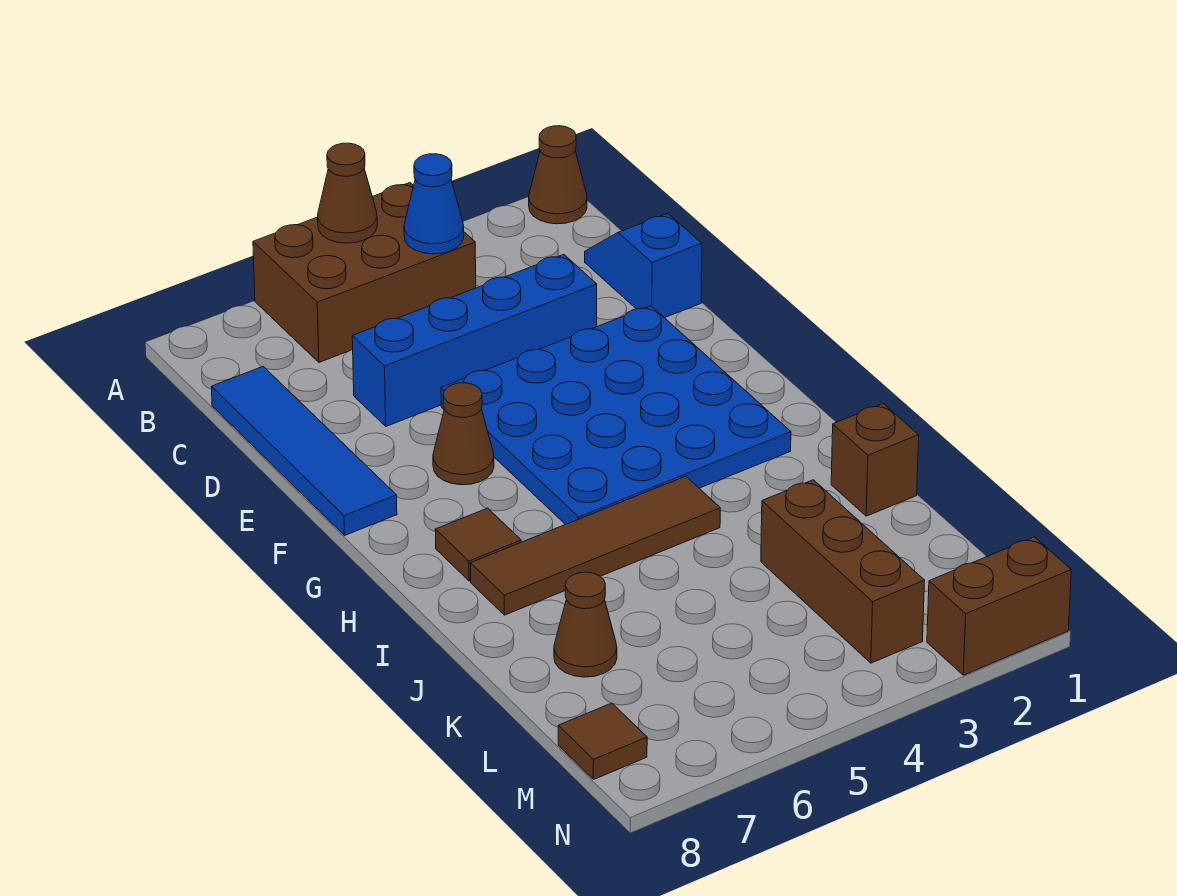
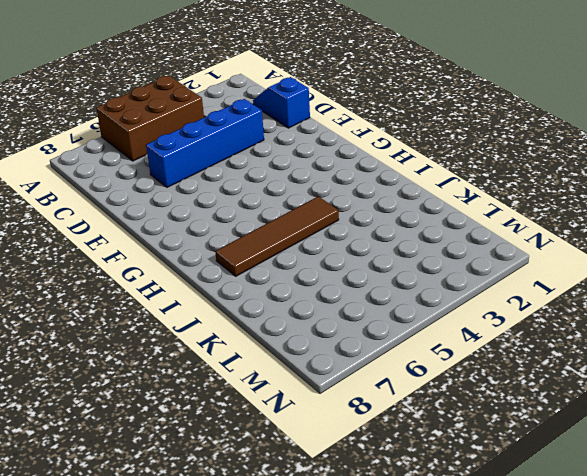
none -> brown 1x1 cone [529,126,587,224]
none -> blue 1x4 tile [212,367,397,535]
none -> blue 4x4 plate [441,306,791,524]

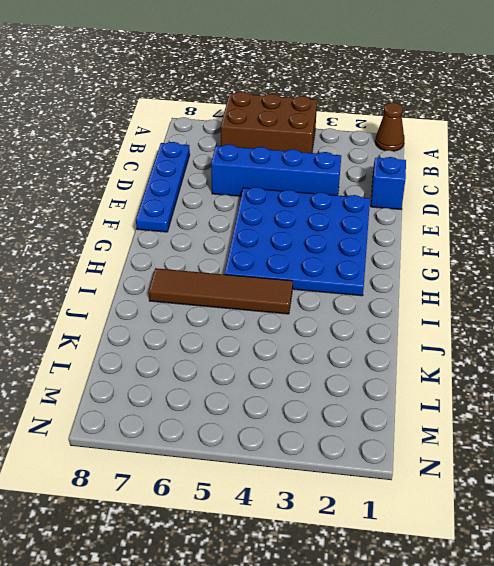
blue 1x4 plate [136,142,190,232] -> blue 1x4 tile [212,367,397,535]
none -> brown 1x1 cone [433,383,494,485]
none -> brown 1x1 tile [435,508,521,581]
none -> brown 1x1 brick [831,404,919,516]

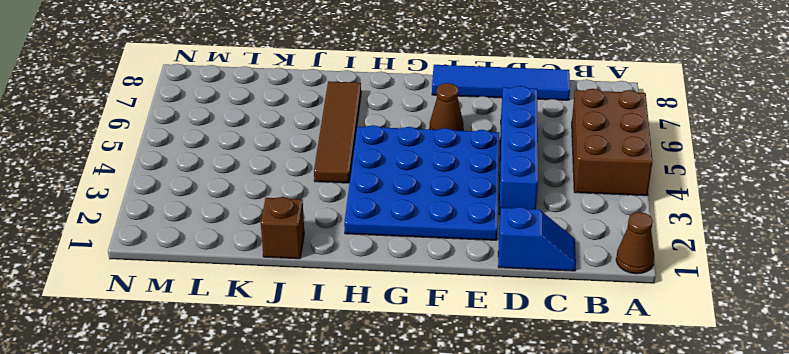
none -> brown 1x1 tile [435,508,521,581]
none -> brown 1x3 brick [761,480,925,663]
none -> brown 1x1 cone [554,572,617,677]

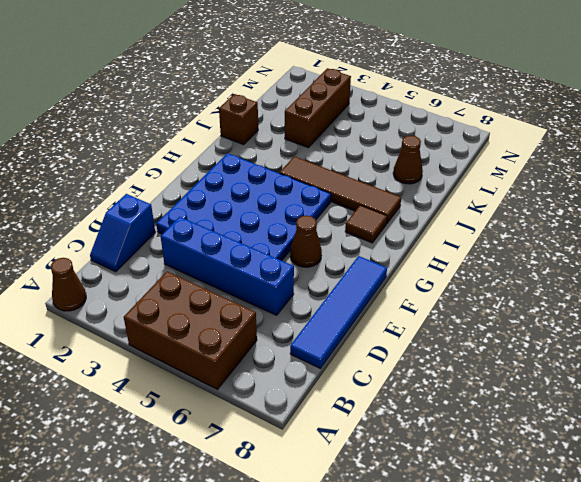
none -> brown 1x1 tile [558,703,647,780]
none -> brown 1x2 brick [927,537,1071,675]
none -> brown 1x1 cone [318,143,377,243]

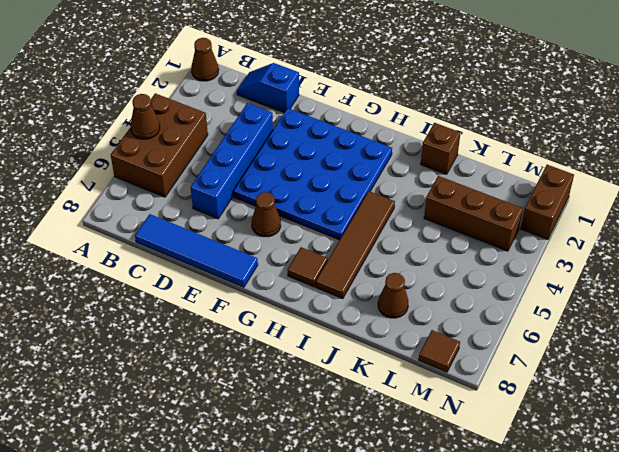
none -> blue 1x1 cone [404,154,464,254]

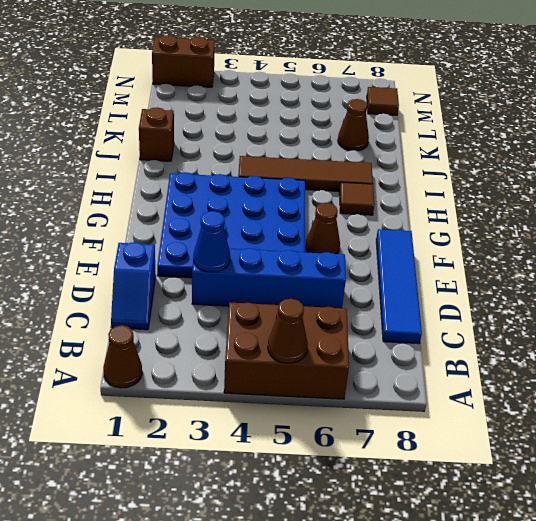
blue 1x1 cone [193,211,230,272] -> blue 1x1 cone moved to [404,154,464,254]
none -> brown 1x3 brick [761,480,925,663]

